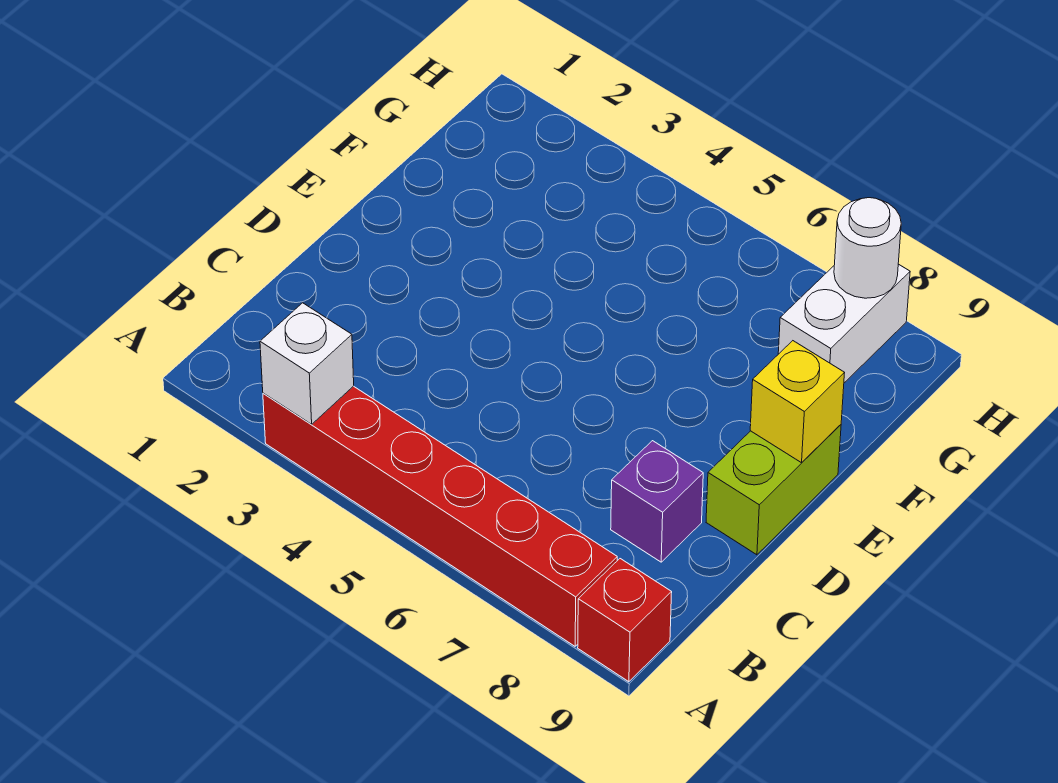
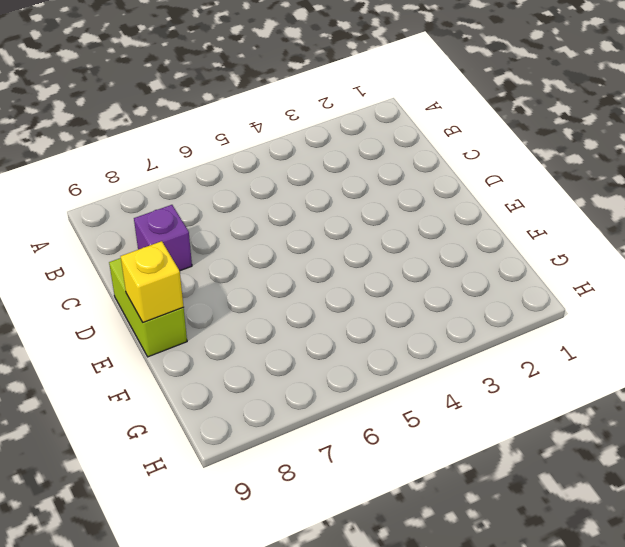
none -> red 1x6 brick [263,386,617,646]
none -> red 1x1 brick [578,559,672,682]

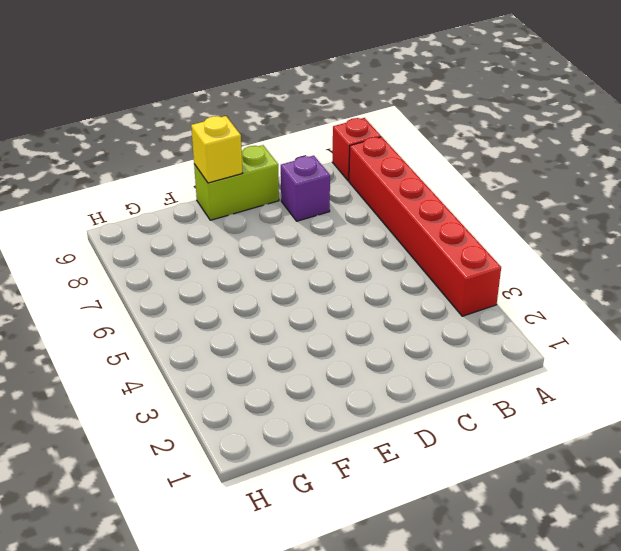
none -> white 1x2 brick [778,264,910,383]
none -> white 1x1 brick [260,303,354,424]

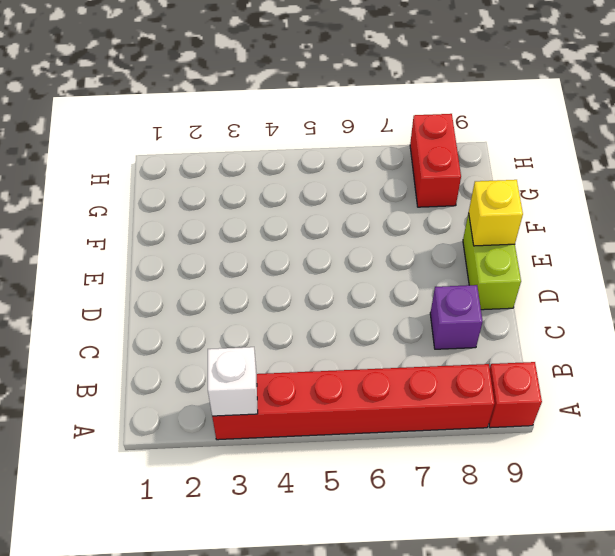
red 1x2 brick [410,114,461,207] -> white 1x2 brick [778,264,910,383]
none -> white 1x1 round brick [834,198,901,298]

